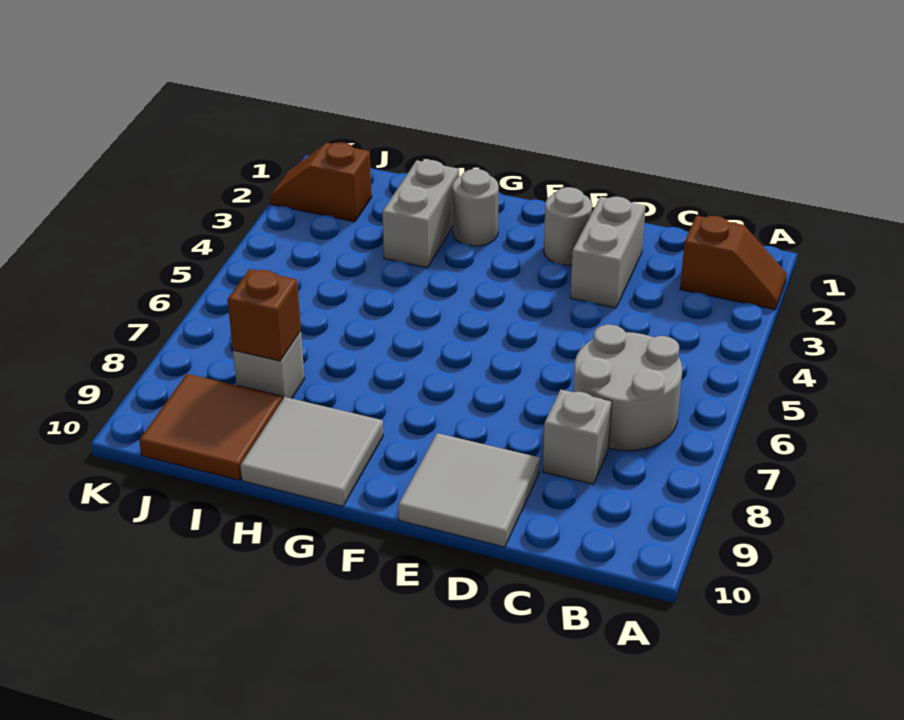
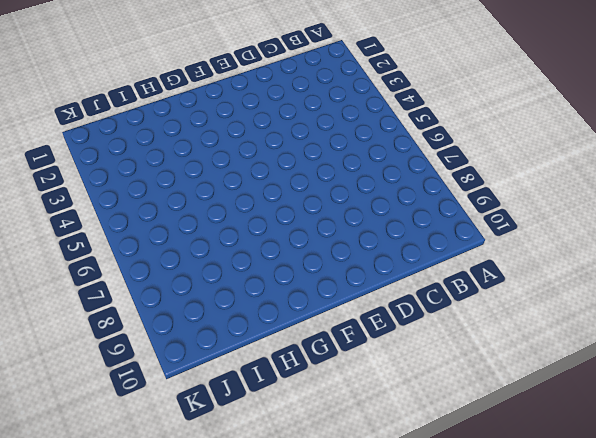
none -> brown 1x2 slope [680,216,787,309]
none -> grey 2x2 round brick [573,325,682,451]
none -> grey 1x1 brick [543,390,612,484]

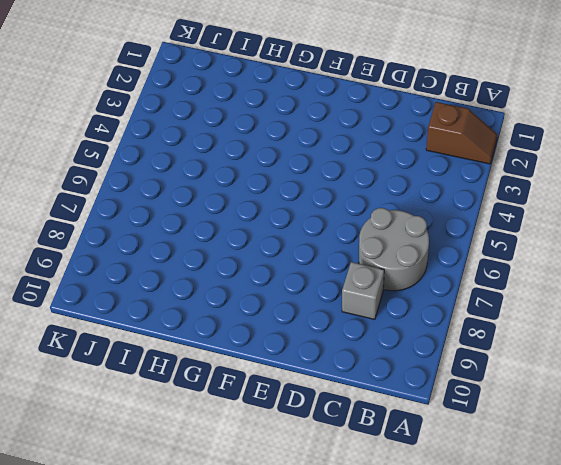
none -> grey 1x2 brick [570,197,646,308]
none -> grey 2x2 tile [398,433,540,547]
none -> grey 1x1 round brick [544,187,592,265]

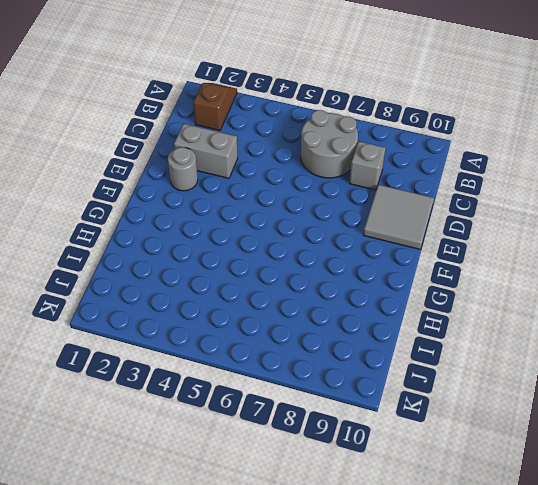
none -> grey 1x1 round brick [452,169,499,246]
none -> grey 2x2 tile [240,397,383,506]
none -> grey 1x2 brick [382,160,459,268]

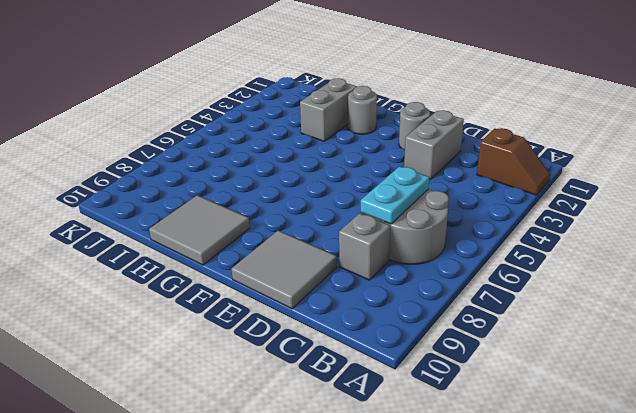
cyan 1x2 plate [361,167,429,224] -> none
none -> grey 1x1 brick [233,331,305,400]
none -> brown 2x2 tile [139,374,282,480]
none -> brown 1x2 slope [270,143,372,222]

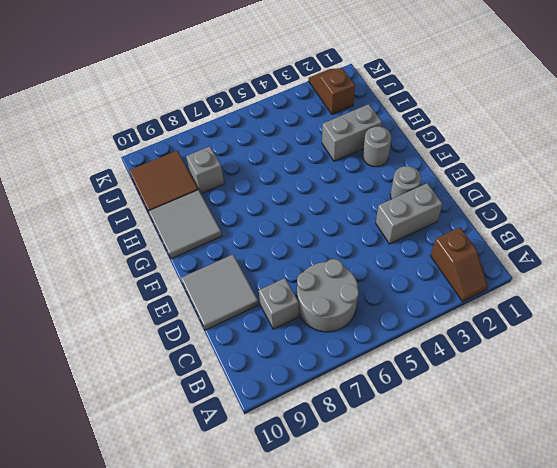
none -> brown 1x1 brick [228,269,301,361]

